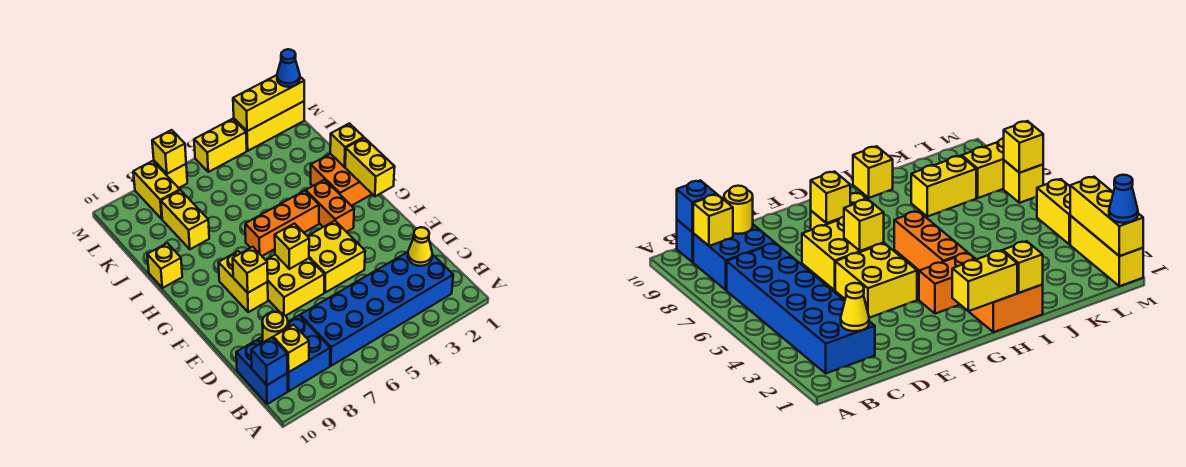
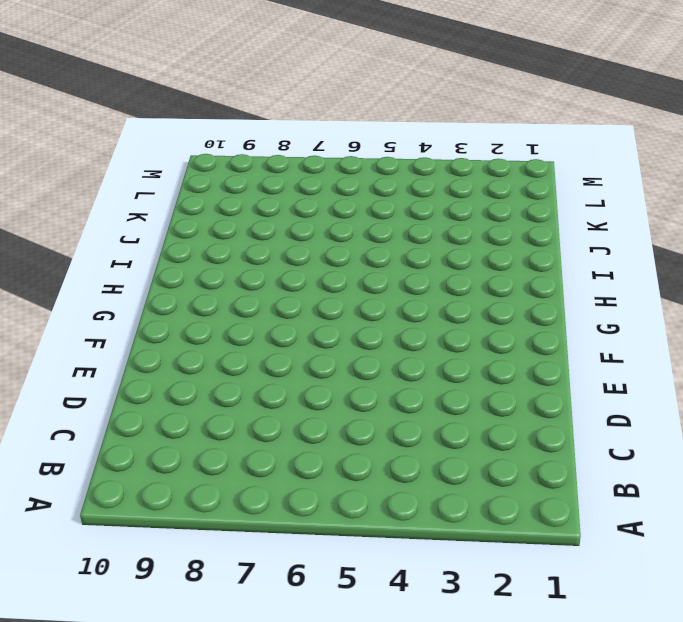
none -> blue 2x6 brick [300,252,453,366]
none -> blue 2x2 brick [258,315,330,391]
none -> blue 1x2 brick [236,340,288,404]

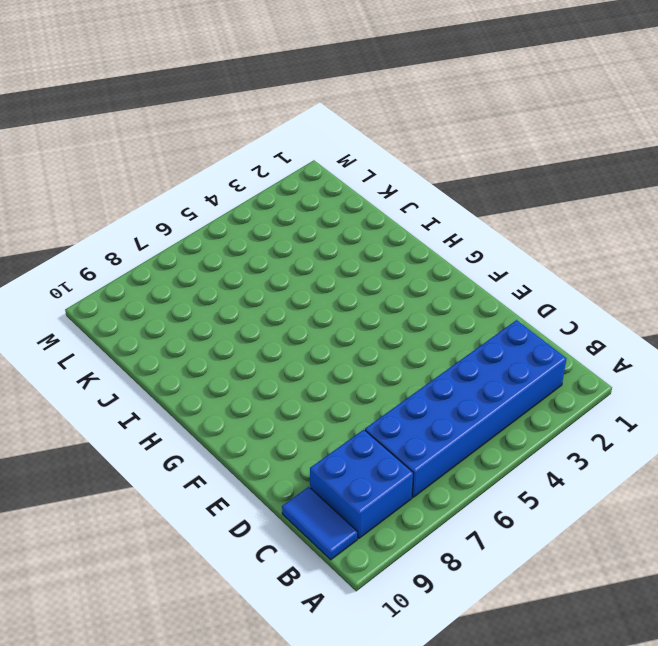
blue 1x2 tile [282,487,358,560] -> blue 1x2 brick [236,340,288,404]
none -> yellow 2x2 brick [308,221,365,292]
none -> yellow 2x2 brick [266,255,325,316]
none -> yellow 1x2 brick [218,251,268,312]

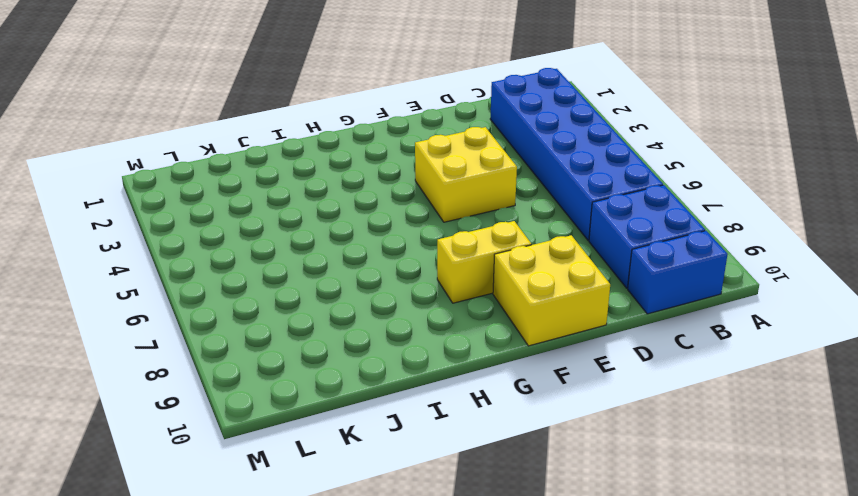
yellow 2x2 brick [493,235,610,346] -> yellow 2x2 brick moved to [266,255,325,316]
none -> orange 1x2 brick [306,180,354,232]
none -> orange 2x2 brick [311,154,372,206]
none -> orange 1x3 brick [245,191,319,256]

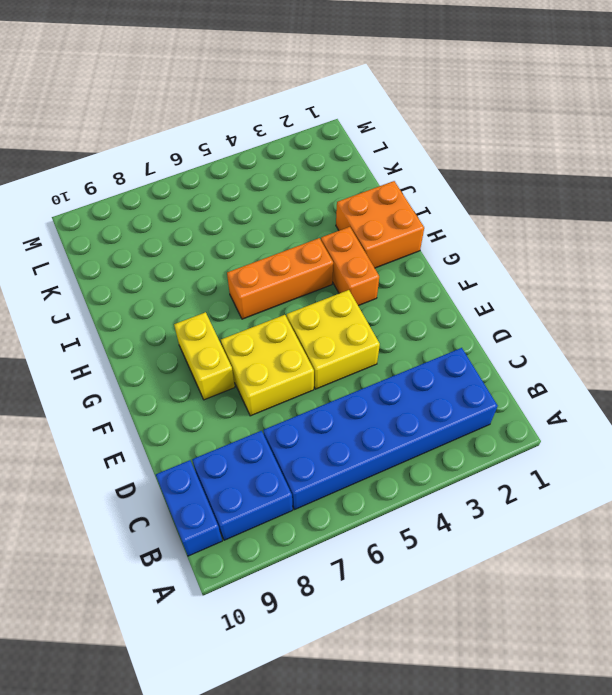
none -> yellow 1x1 brick [147,243,182,288]
none -> yellow 1x2 brick [161,190,209,249]
none -> yellow 1x2 brick [133,161,180,219]

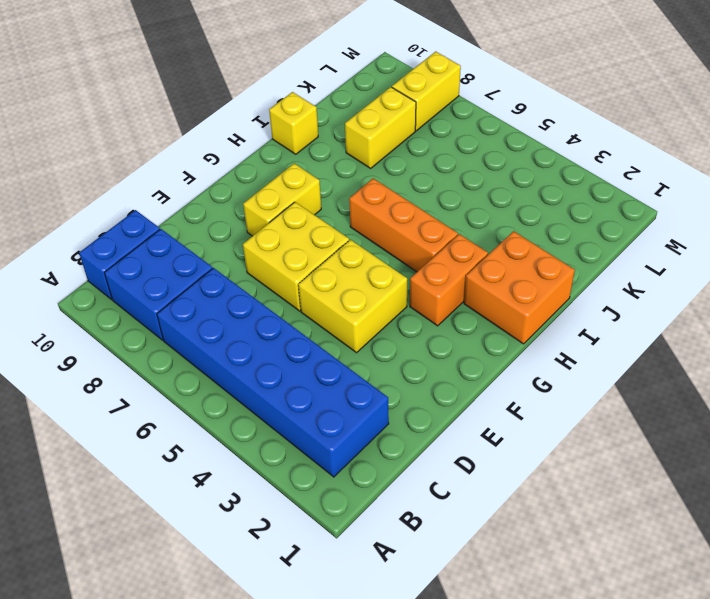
none -> yellow 1x3 brick [234,101,304,151]
none -> yellow 1x2 brick [194,119,247,172]
none -> yellow 1x1 brick [154,161,187,188]

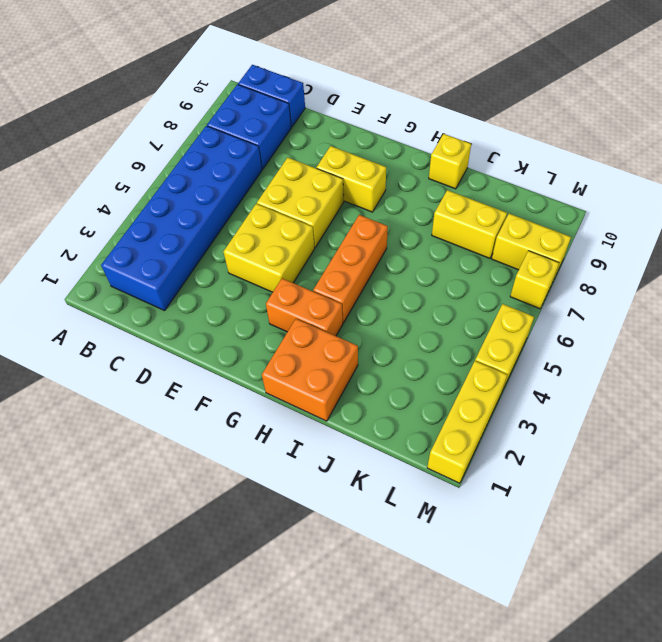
none -> yellow 1x1 brick [273,325,309,372]
none -> blue 1x1 brick [251,338,287,385]
none -> yellow 1x1 cone [408,227,432,266]

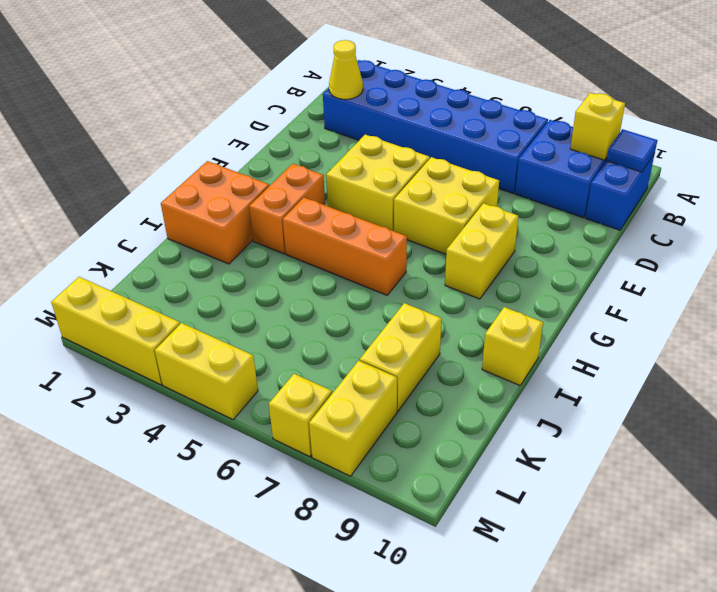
blue 1x1 tile [606,129,657,172] -> blue 1x1 brick [251,338,287,385]
none -> yellow 1x1 round brick [262,312,288,342]
none -> yellow 1x1 brick [275,224,309,269]
none -> yellow 1x1 brick [233,247,268,293]

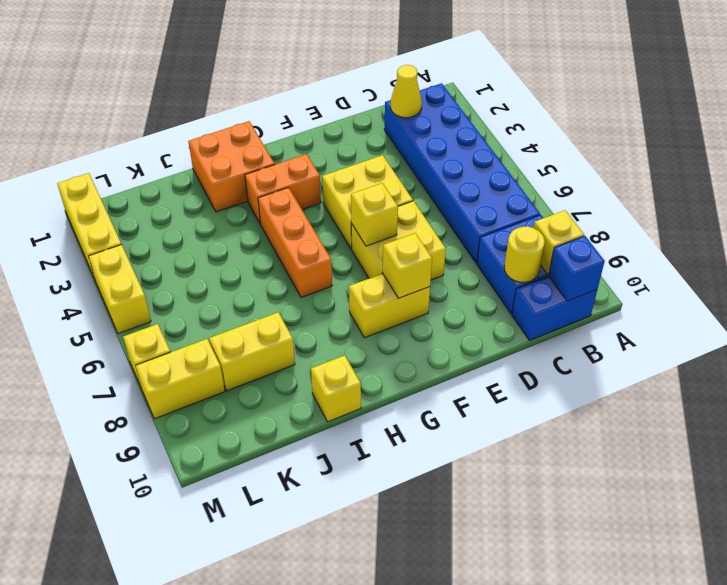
none -> yellow 1x2 brick [345,138,395,196]
none -> yellow 1x1 brick [330,123,364,167]
none -> yellow 1x3 brick [233,75,304,131]

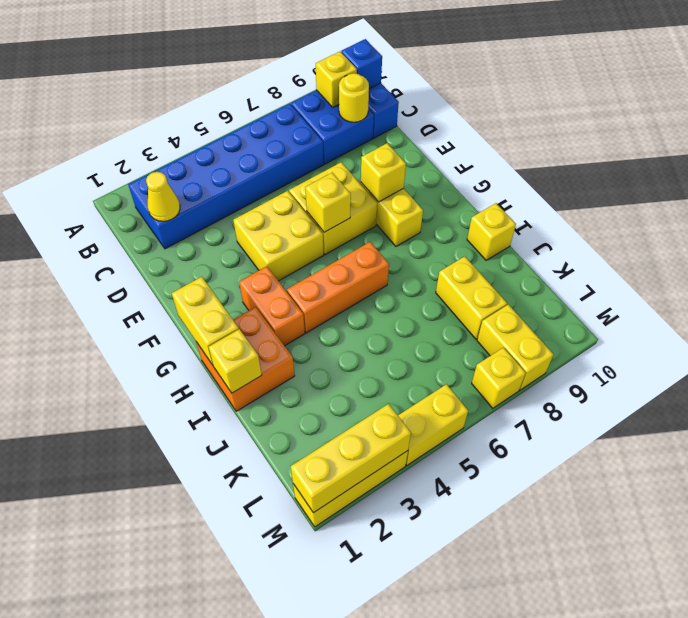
none -> yellow 1x1 brick [152,130,186,174]
none -> blue 1x1 cone [277,49,300,87]

